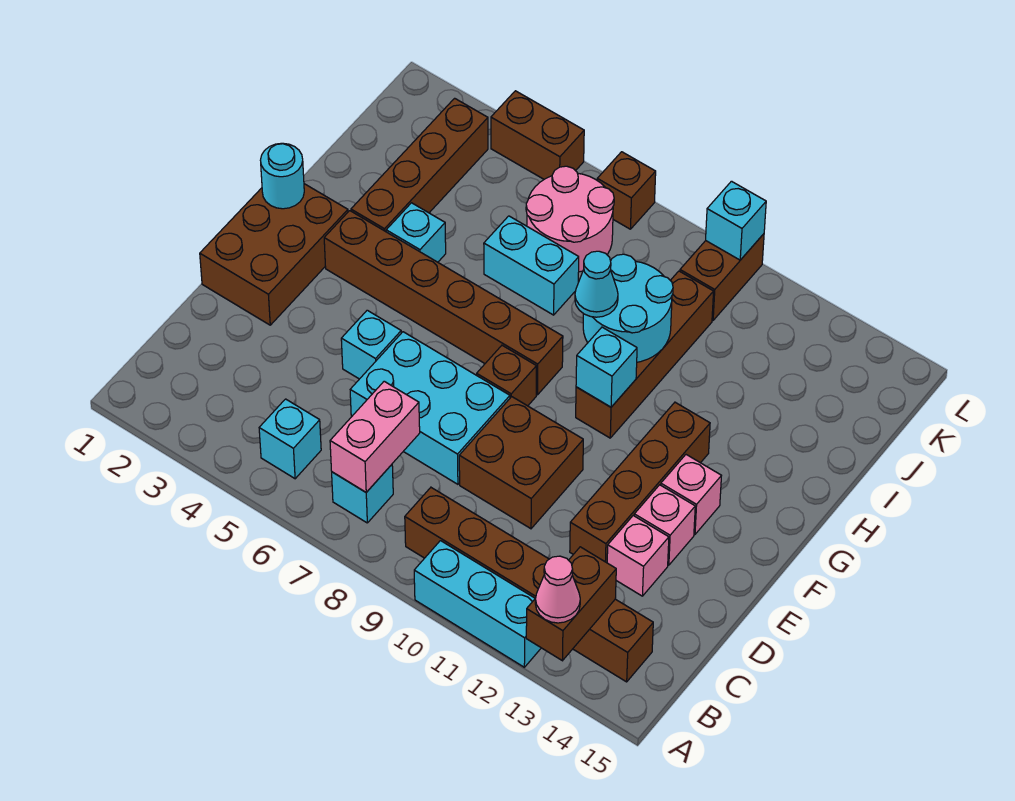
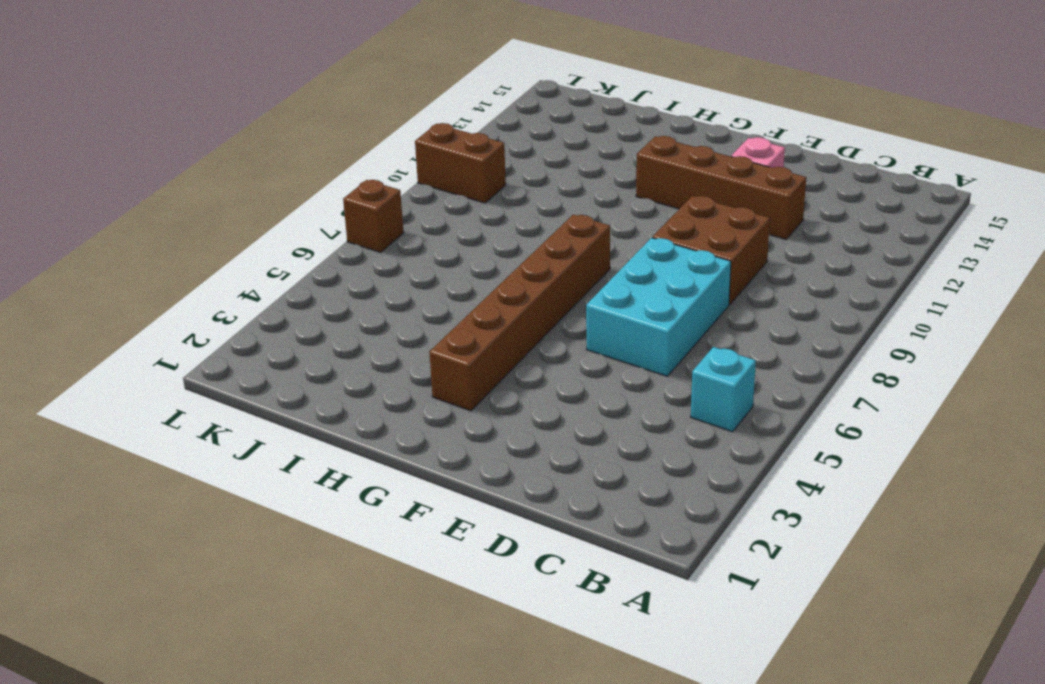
none -> cyan 1x3 brick [414,541,541,667]
none -> cyan 1x1 brick [332,465,393,523]
none -> brown 1x6 brick [405,488,653,682]
none -> pink 1x1 brick [607,516,669,596]

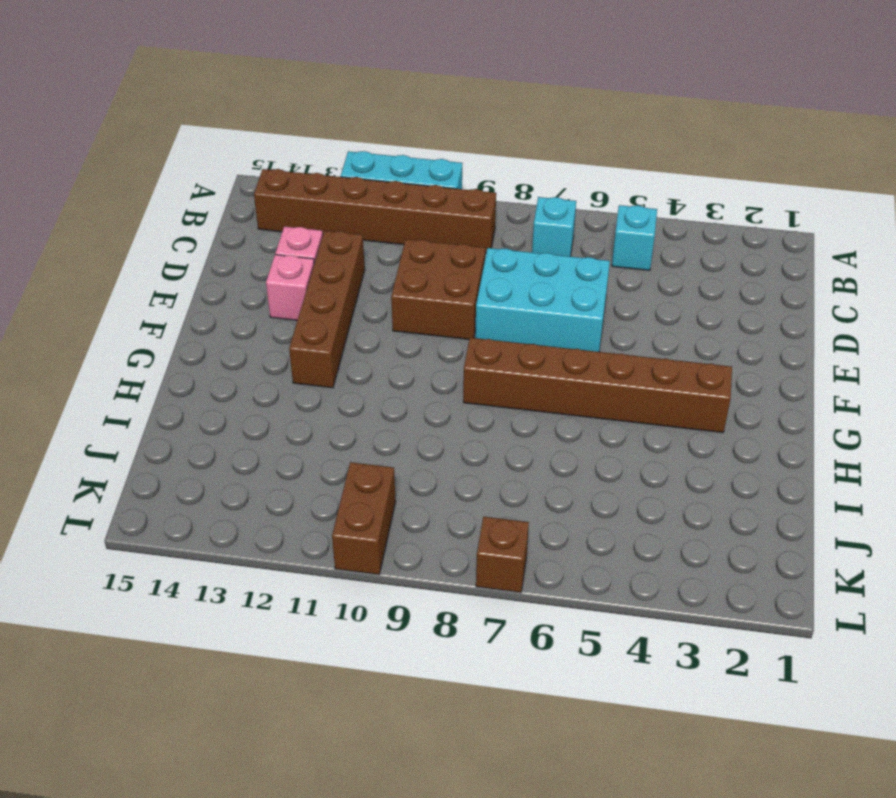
none -> brown 2x3 brick [200,184,348,325]
none -> cyan 1x1 brick [341,310,401,379]
none -> brown 1x1 brick [477,345,537,406]
none -> pink 1x1 brick [661,455,721,534]

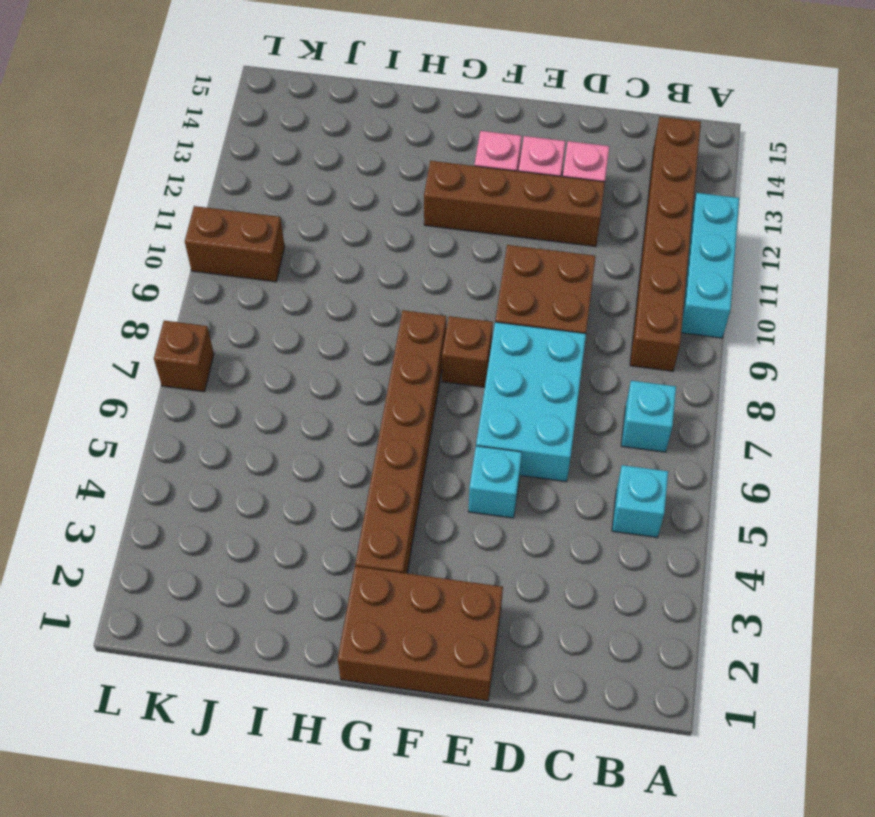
none -> brown 1x4 brick [576,271,714,438]
none -> brown 1x4 brick [351,98,488,232]
none -> cyan 1x1 brick [386,203,446,262]
none -> cyan 1x2 brick [484,216,579,315]

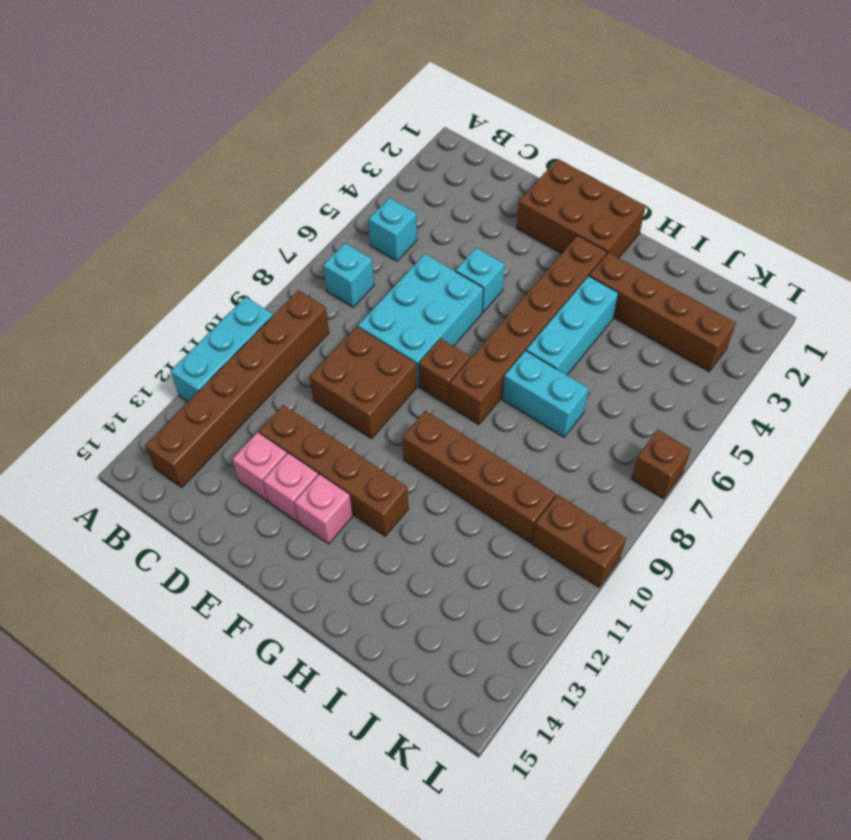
cyan 1x3 brick [526,276,618,375] -> cyan 1x1 brick [386,203,446,262]
cyan 1x2 brick [502,351,589,437] -> cyan 1x2 brick turned to [484,216,579,315]
none -> pink 2x2 round brick [526,166,614,272]
none -> brown 1x2 brick [491,91,584,179]
none -> brown 1x2 brick [526,547,616,661]
none -> pink 1x2 brick [330,381,420,492]

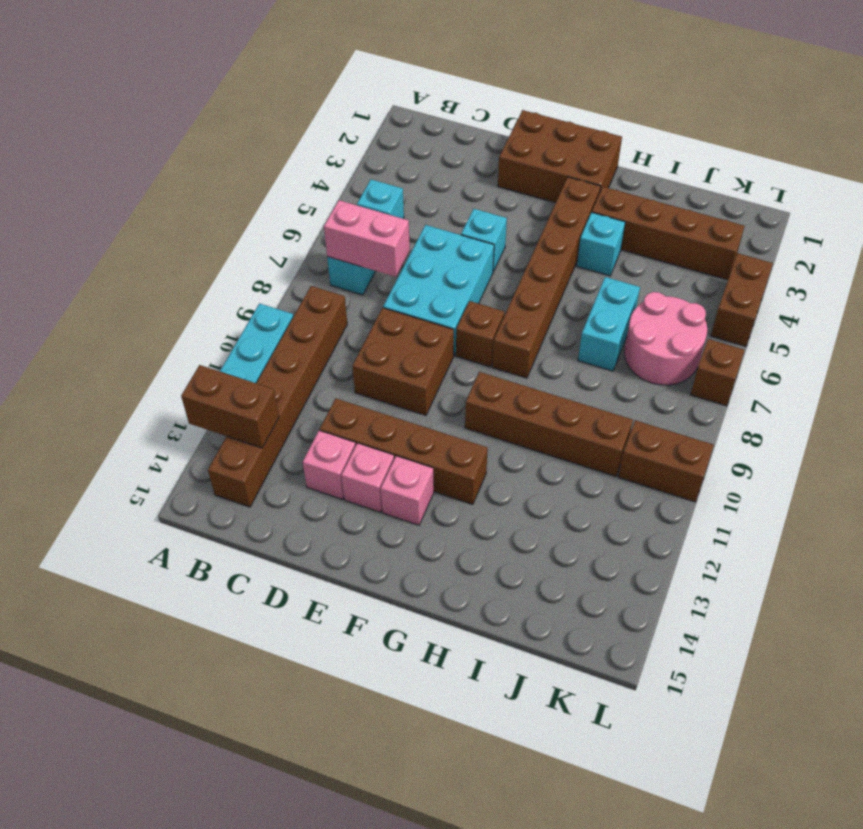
none -> cyan 1x1 round brick [260,143,304,209]
none -> cyan 1x1 brick [576,327,637,407]
none -> cyan 2x2 round brick [583,254,673,362]
none -> cyan 1x1 brick [706,181,766,260]

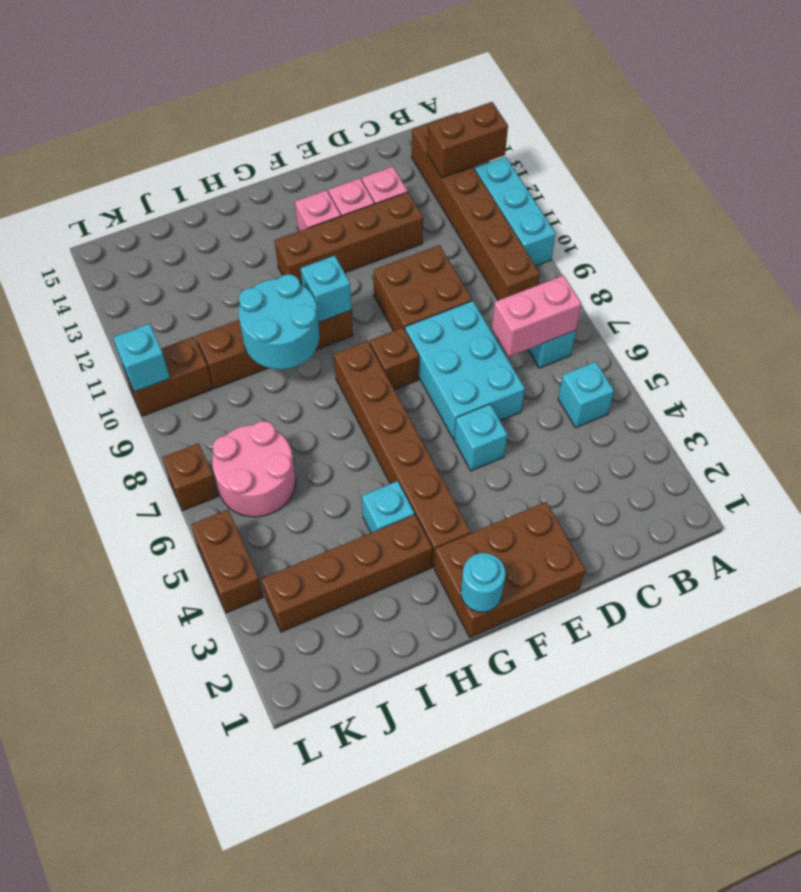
none -> cyan 1x2 brick [484,216,579,315]
none -> pink 1x1 cone [535,556,580,623]
none -> cyan 1x1 cone [575,251,618,317]

